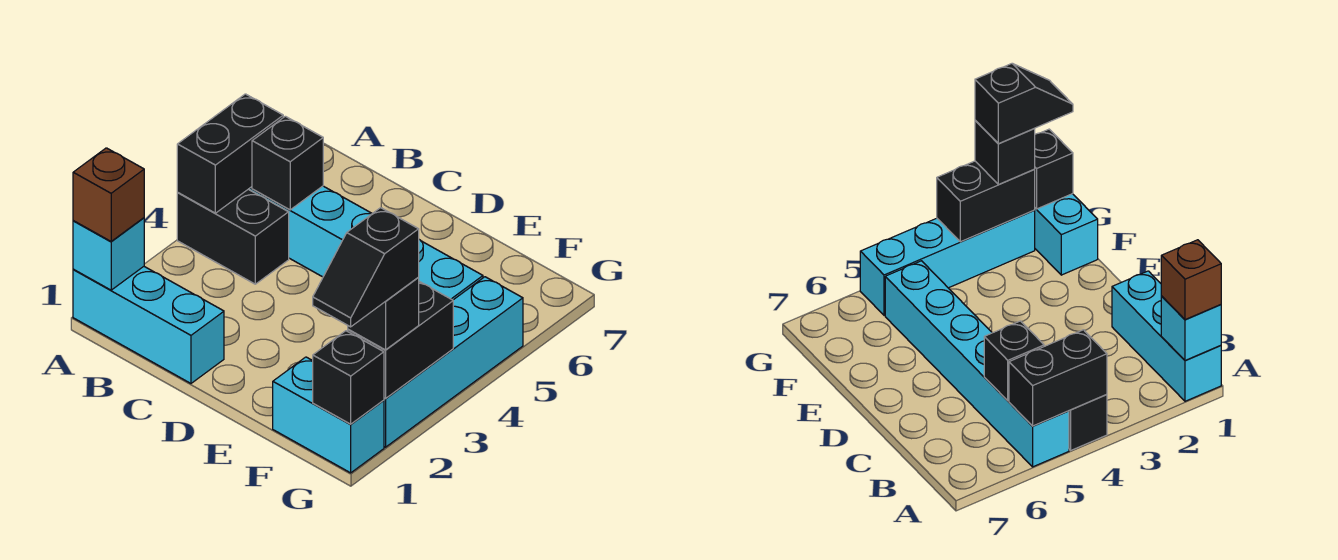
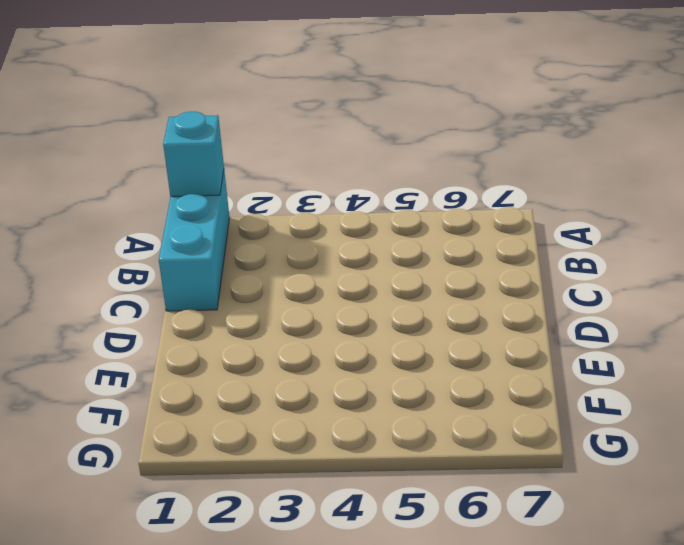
none -> black 1x2 brick [177,189,289,284]
none -> cyan 1x6 brick [249,186,483,300]
none -> cyan 1x2 brick [273,357,384,473]

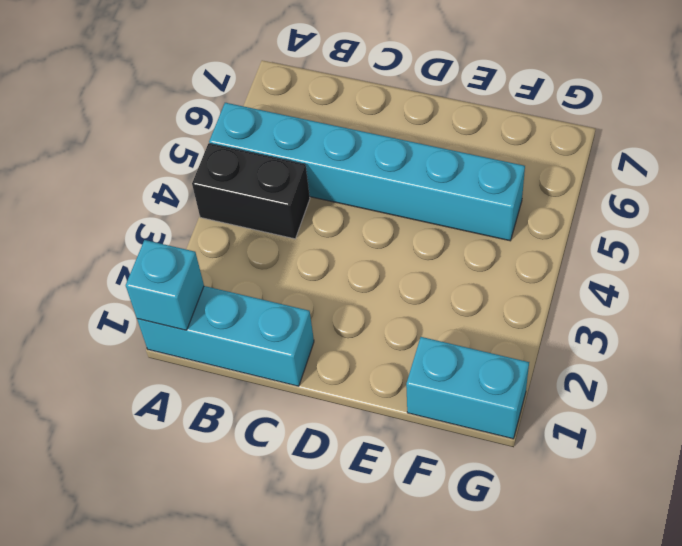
none -> cyan 1x4 brick [384,277,523,447]
none -> black 1x2 brick [177,94,283,213]
none -> black 1x1 brick [252,116,323,210]

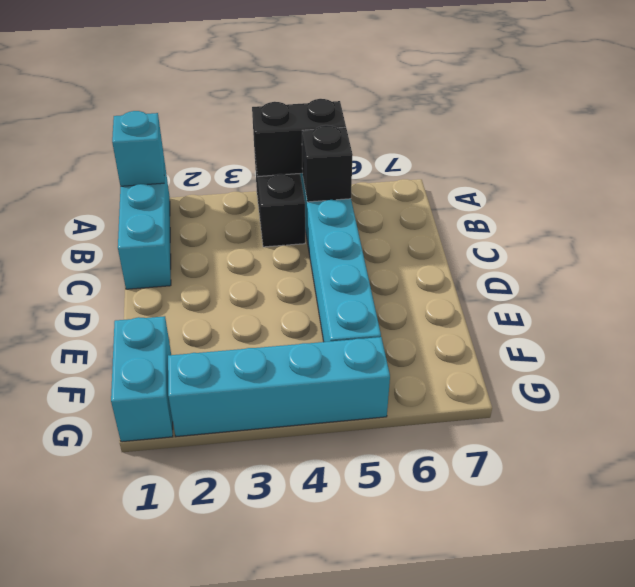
none -> black 1x1 brick [313,331,384,424]
none -> black 1x2 brick [348,282,453,399]
none -> brown 1x1 brick [73,148,144,241]

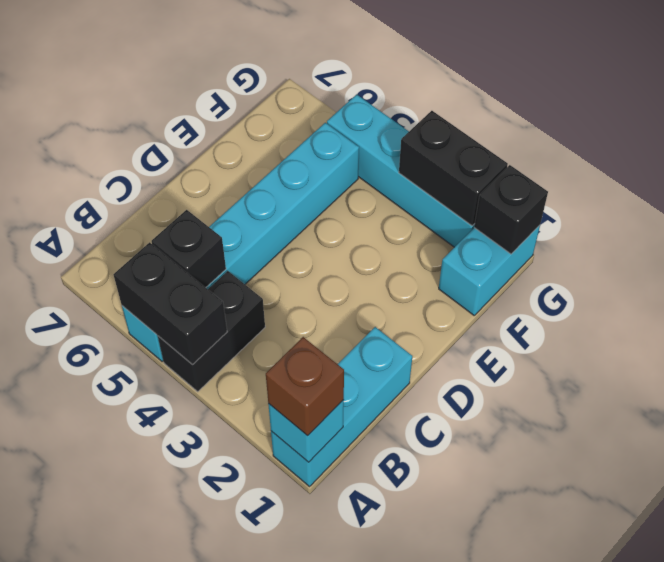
none -> black 1x1 brick [348,278,419,350]
none -> black 1x2 slope [313,208,419,327]

